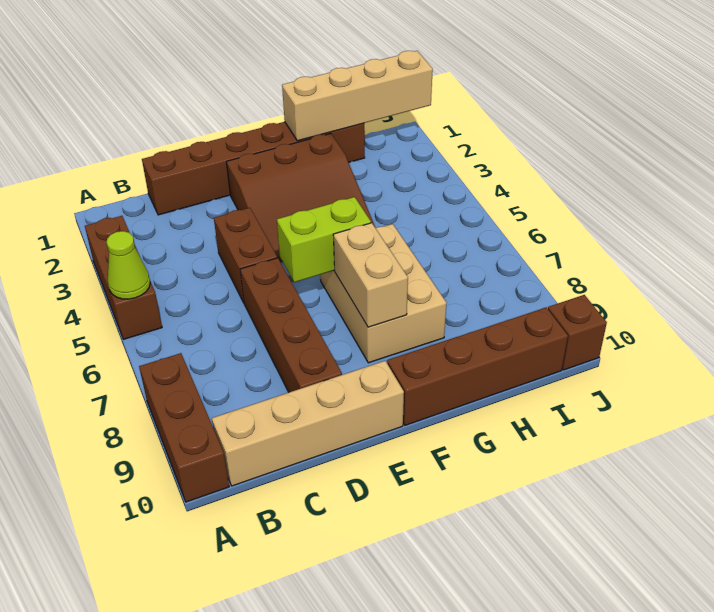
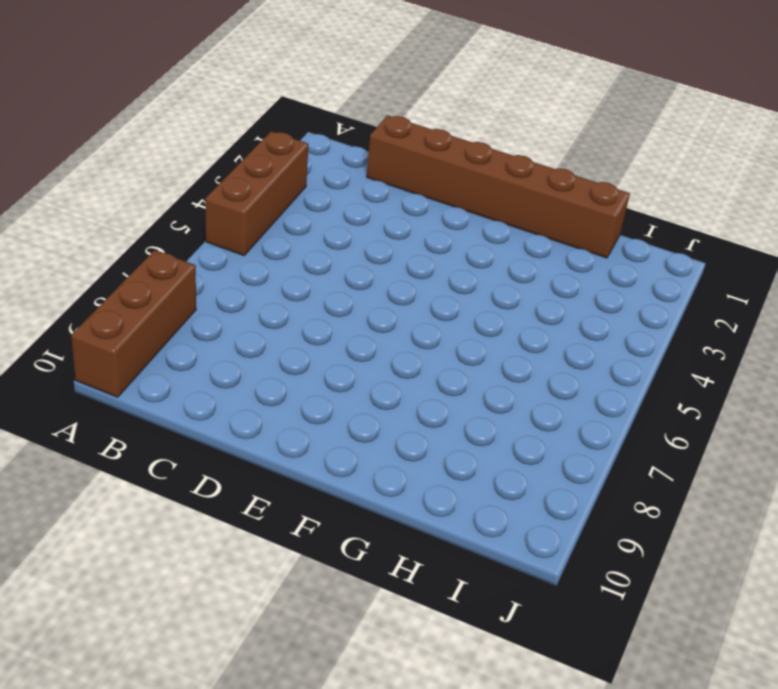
none -> tan 1x4 brick [212,361,404,486]
none -> brown 1x2 brick [214,208,277,303]
none -> brown 1x4 brick [240,258,342,392]

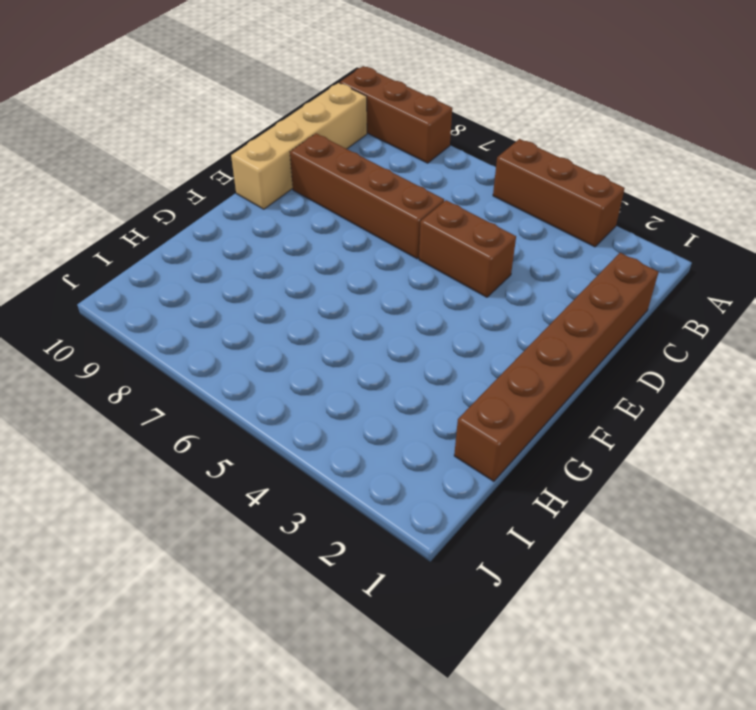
none -> brown 3x3 slope [227,134,375,262]
none -> tan 2x3 brick [320,224,447,363]
none -> brown 1x4 brick [387,308,568,425]

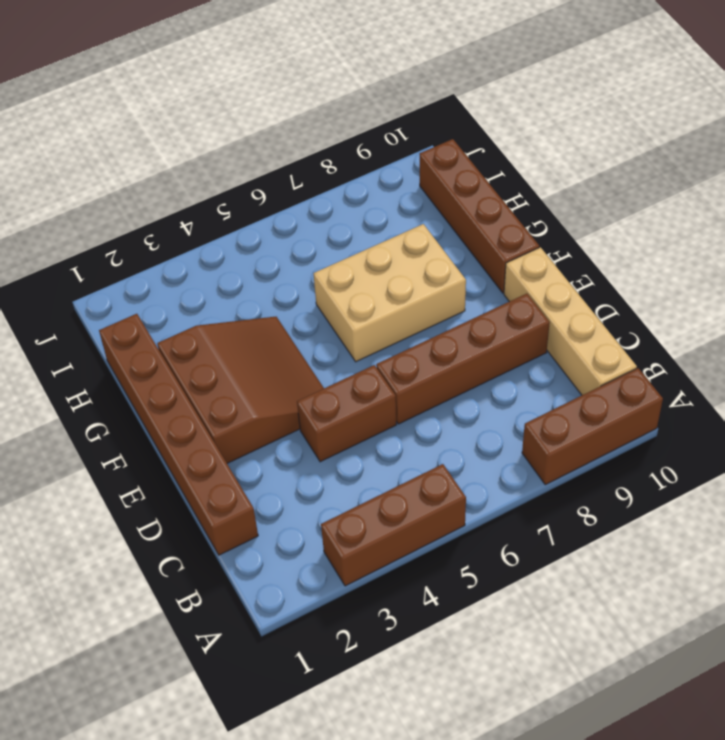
none -> brown 1x1 brick [548,295,607,370]
none -> lime 1x1 cone [107,231,150,299]
none -> lime 1x2 brick [277,197,371,282]

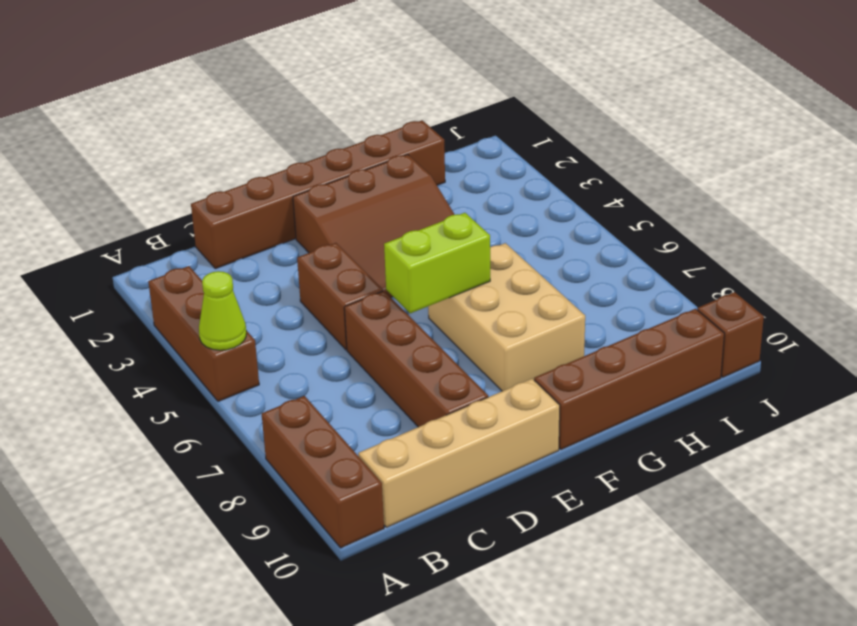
none -> tan 1x2 brick [333,223,408,327]
none -> tan 1x4 brick [282,51,433,141]

